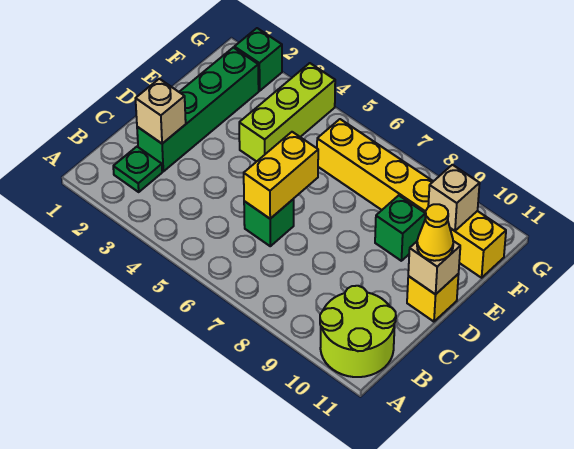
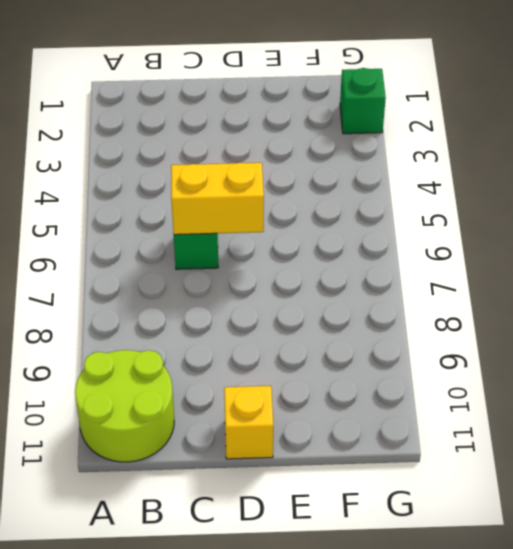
none -> green 1x1 plate [113,147,162,192]
none -> green 1x4 brick [137,48,259,171]
none -> lime 1x3 brick [239,63,335,162]

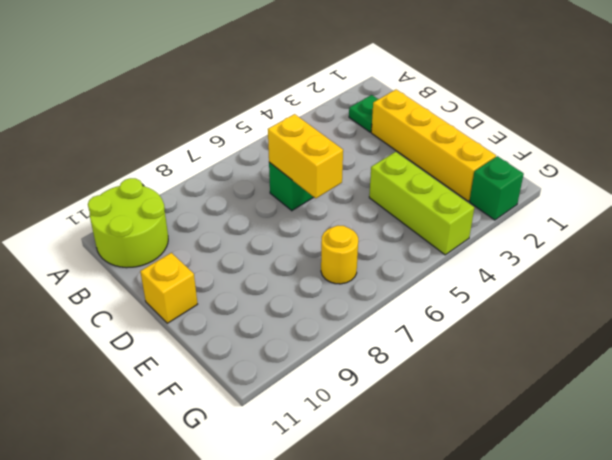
yellow 1x4 brick [371,89,496,201] -> green 1x4 brick [137,48,259,171]
yellow 1x1 round brick [321,226,358,284] -> yellow 1x6 brick [317,119,506,278]
none -> green 1x1 brick [375,195,425,261]
none -> tan 1x1 brick [135,79,186,144]
none -> tan 1x1 brick [408,241,460,294]

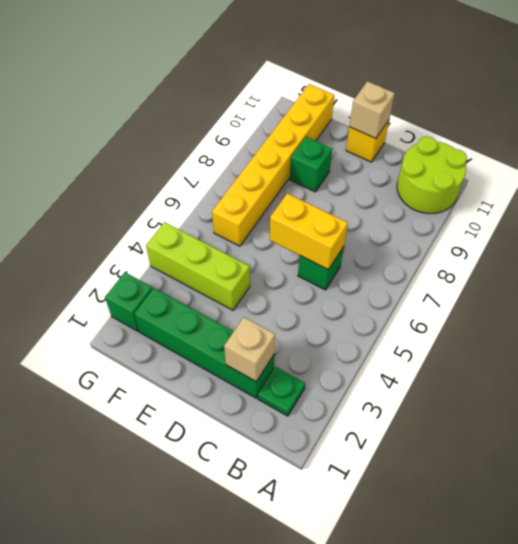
none -> tan 1x1 brick [428,165,480,231]
none -> yellow 1x1 cone [417,204,453,261]

